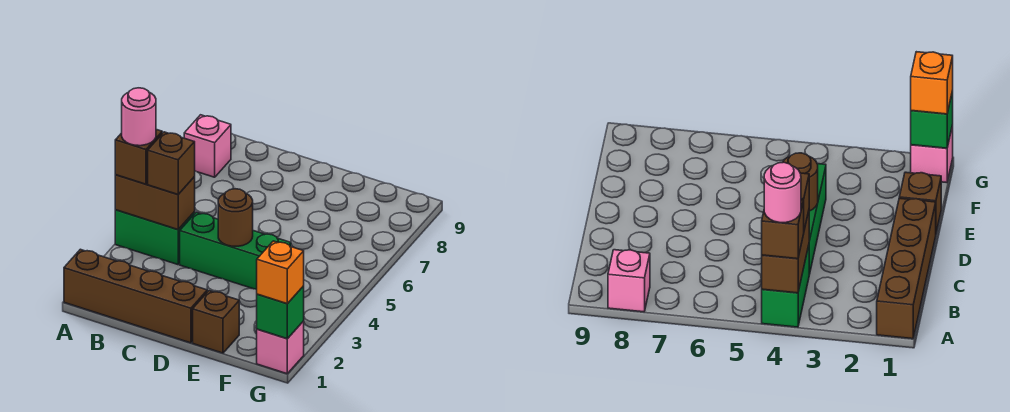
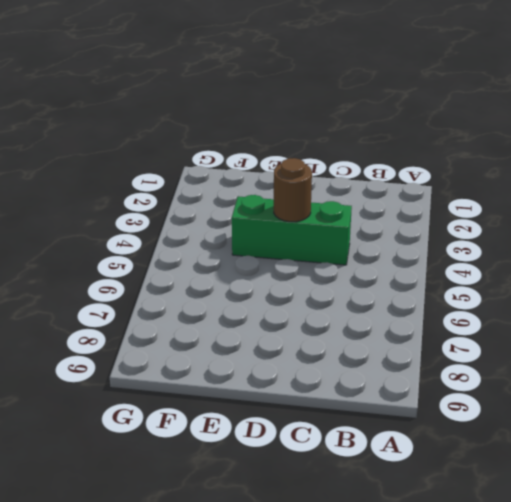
none -> brown 1x4 brick [64,249,207,343]
none -> green 1x2 brick [115,210,195,265]
none -> pink 1x1 brick [184,115,231,177]

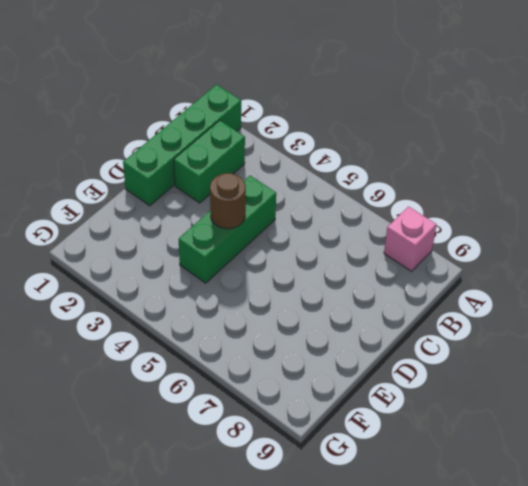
green 1x4 brick [123,85,241,206] -> brown 1x4 brick [64,249,207,343]
green 1x2 brick [174,120,245,203] -> green 1x2 brick moved to [115,210,195,265]
none -> brown 1x1 brick [193,291,239,353]
none -> pink 1x1 brick [257,321,304,374]
none -> brown 1x2 brick [115,175,195,230]

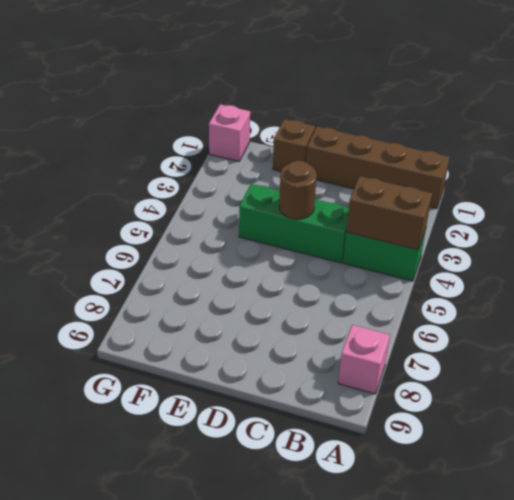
none -> green 1x1 brick [257,286,304,339]
none -> brown 1x1 brick [115,129,162,184]
none -> brown 1x1 brick [148,132,195,195]

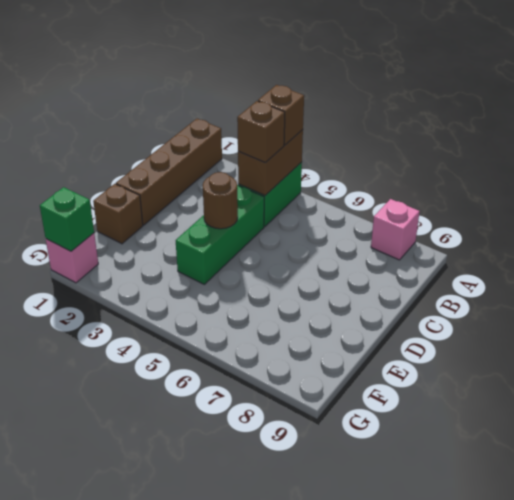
none -> orange 1x1 brick [257,241,304,304]
none -> pink 1x1 round brick [122,88,156,146]

